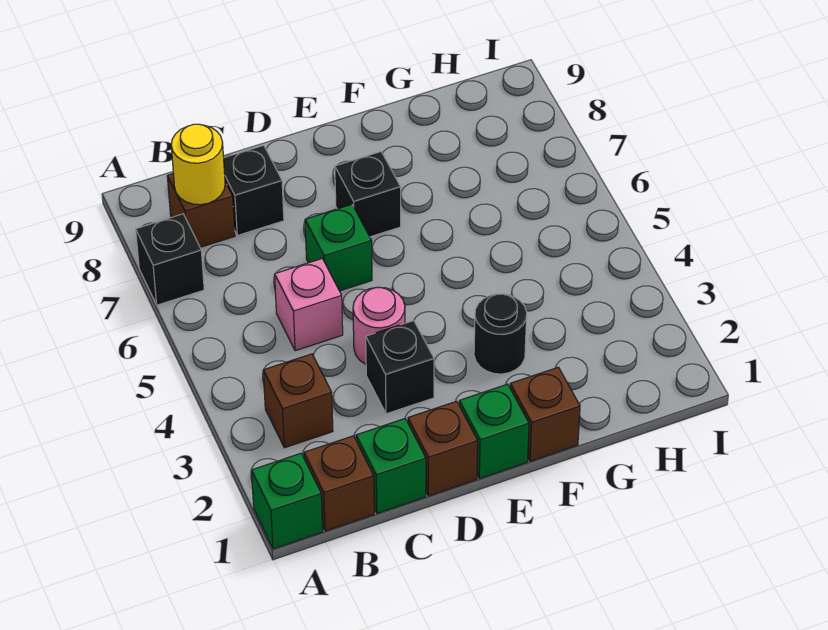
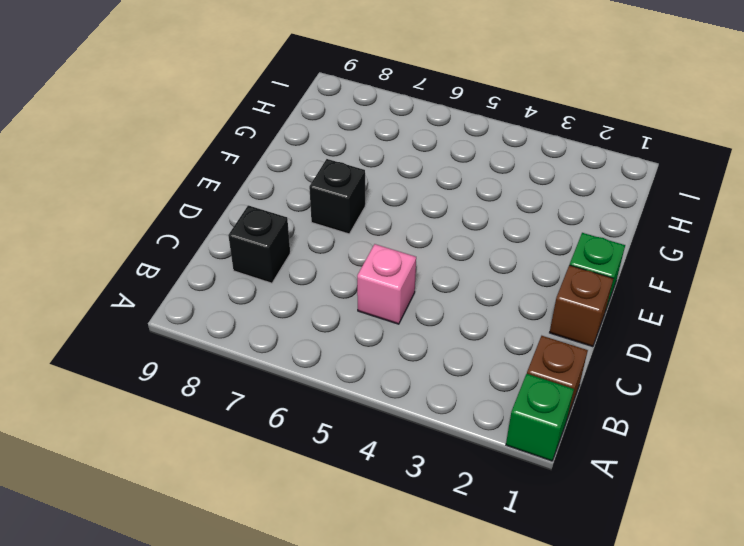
none -> black 1x1 brick [136,214,204,305]
none -> brown 1x1 brick [263,354,333,448]
none -> brown 1x1 brick [167,174,235,247]

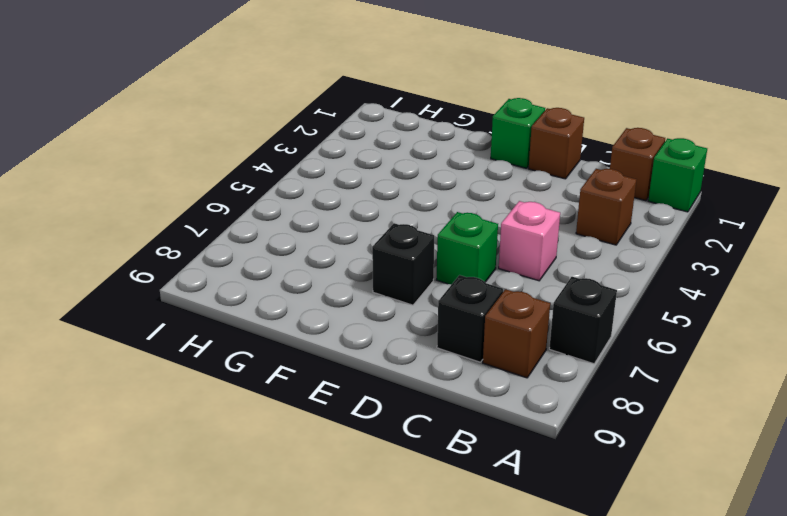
none -> green 1x1 brick [356,419,426,513]
none -> black 1x1 brick [366,321,434,414]
none -> pink 1x1 round brick [353,287,405,364]

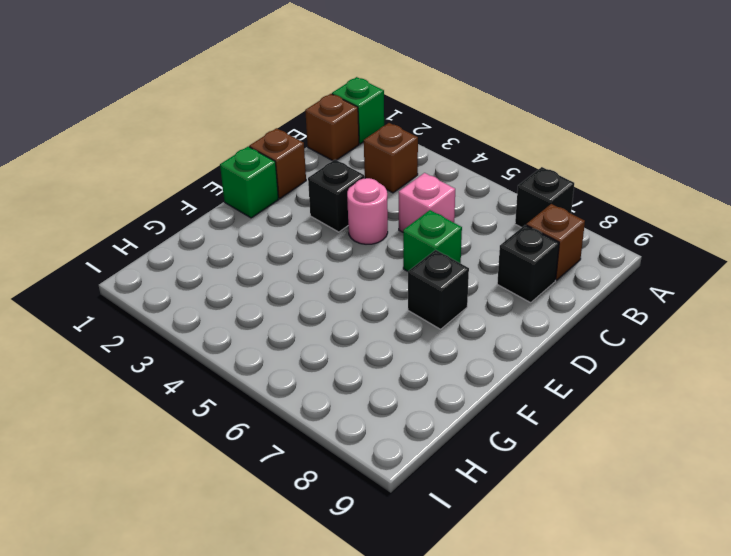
none -> green 1x1 brick [356,419,426,513]
none -> brown 1x1 brick [510,367,580,461]
none -> black 1x1 round brick [474,294,527,374]

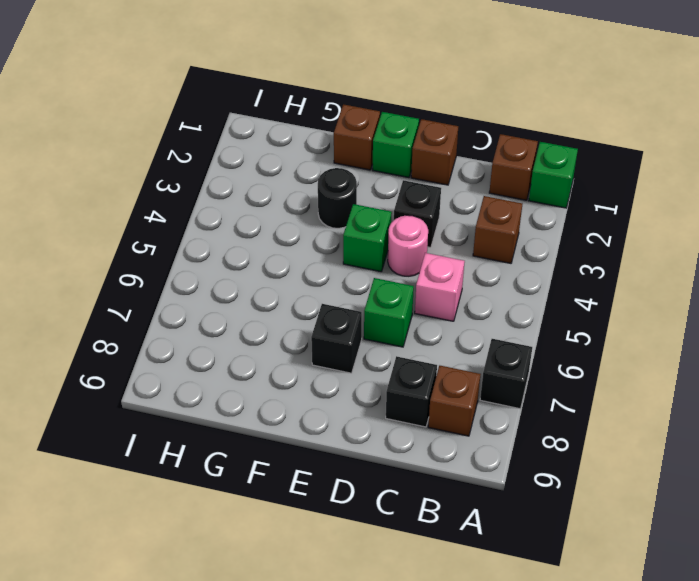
green 1x1 brick [343,204,392,272] -> green 1x1 brick moved to [356,419,426,513]
none -> yellow 1x1 round brick [171,124,225,205]

